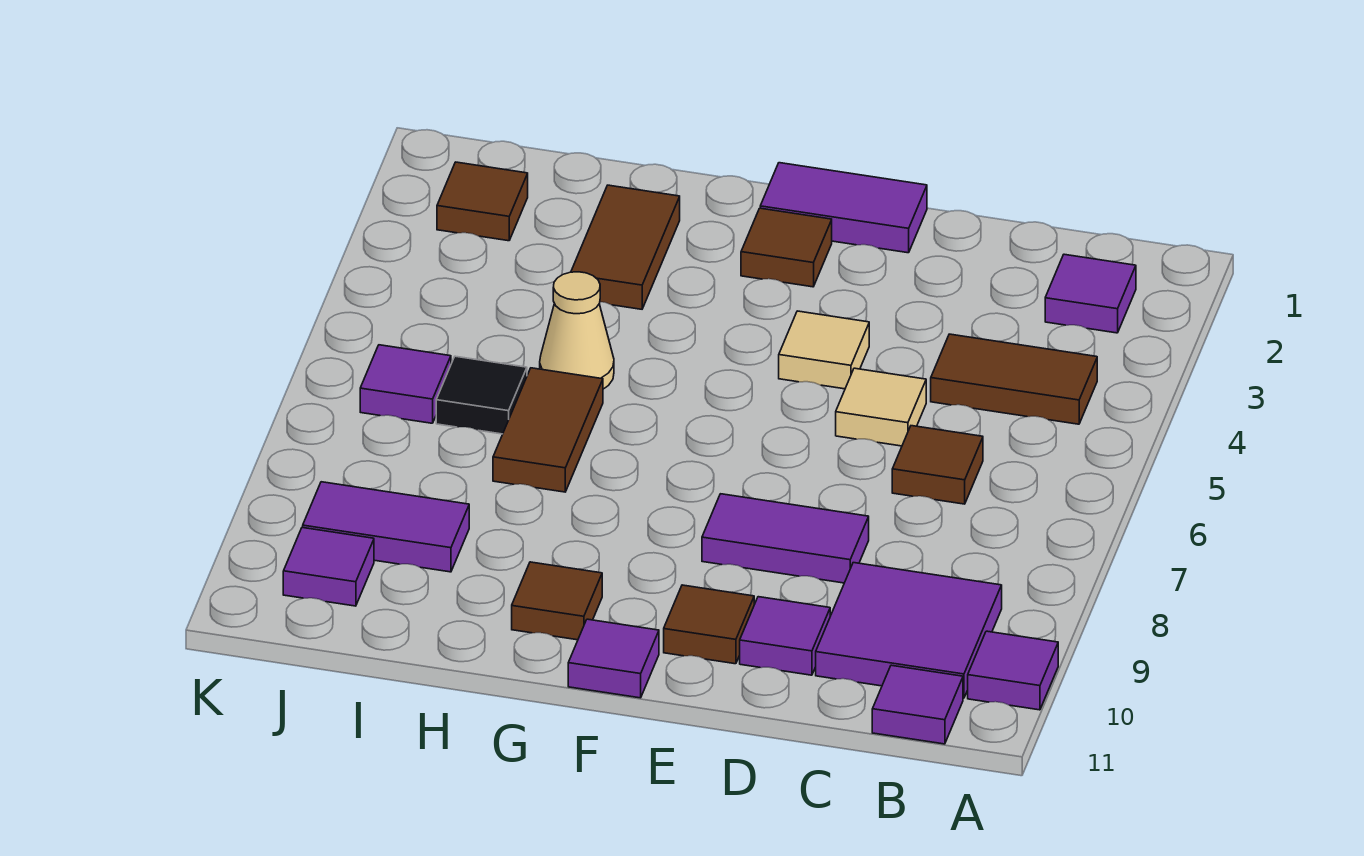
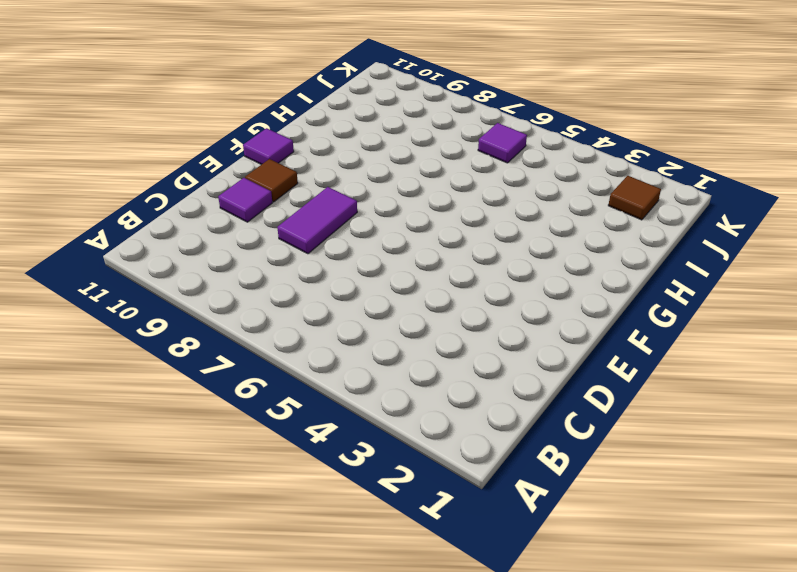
none -> purple 1x1 tile [968,631,1058,710]
none -> purple 1x1 tile [1045,254,1136,333]
none -> brown 1x2 tile [931,334,1097,424]

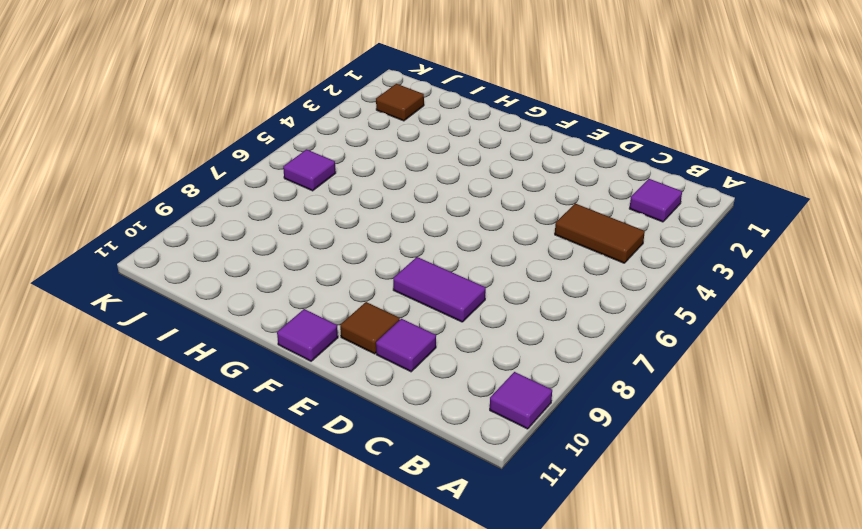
none -> purple 2x2 tile [816,563,1002,698]
none -> purple 1x1 tile [872,665,963,744]
none -> brown 1x1 tile [892,426,983,504]

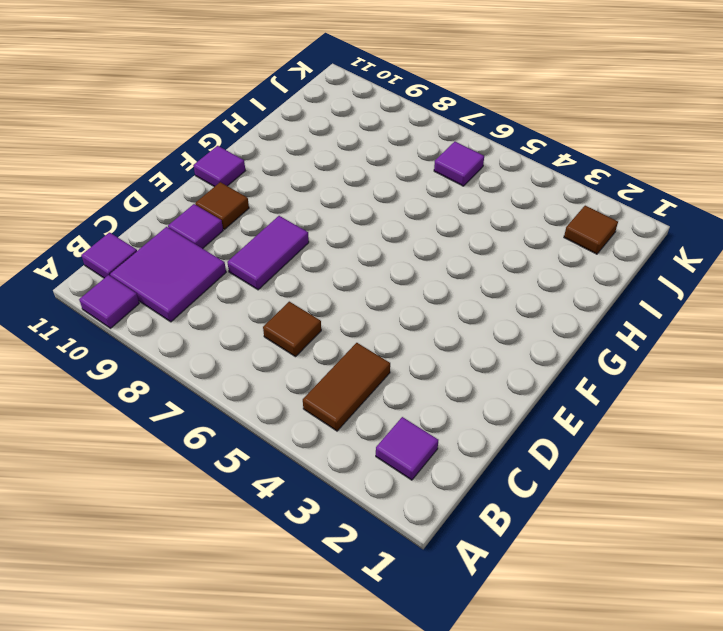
none -> tan 1x1 tile [836,368,926,446]
none -> purple 1x2 tile [760,163,927,253]
none -> tan 1x1 tile [779,311,869,389]

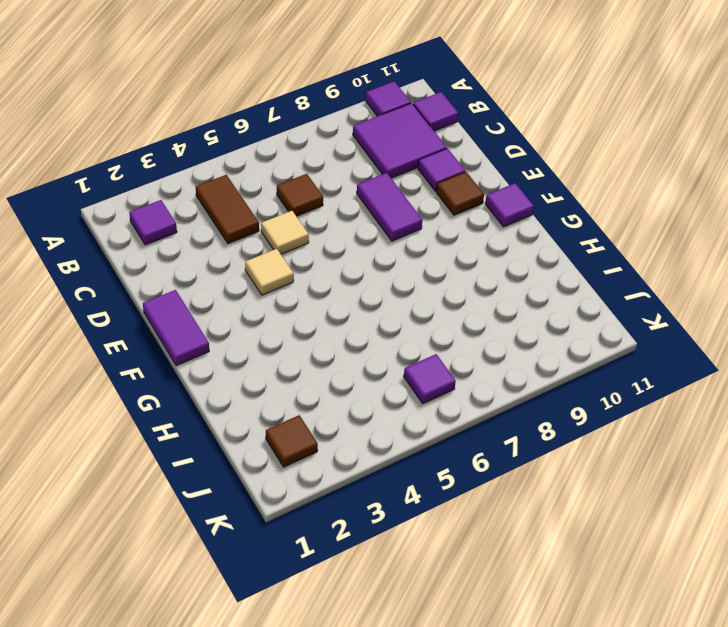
none -> brown 1x1 tile [741,208,832,287]
none -> brown 1x1 tile [512,562,602,640]
none -> brown 1x2 tile [571,185,680,309]

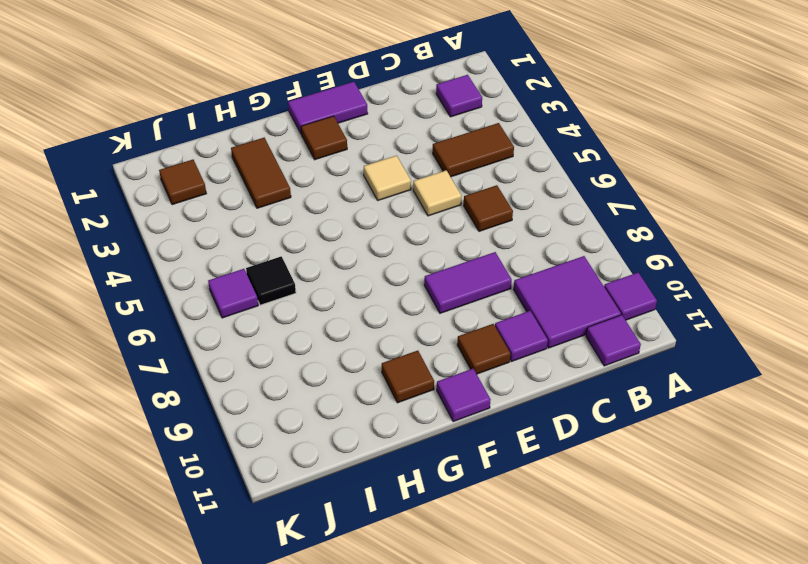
none -> tan 1x1 cone [540,272,614,389]
none -> brown 1x2 tile [493,368,603,492]
none -> purple 1x2 tile [303,482,469,572]

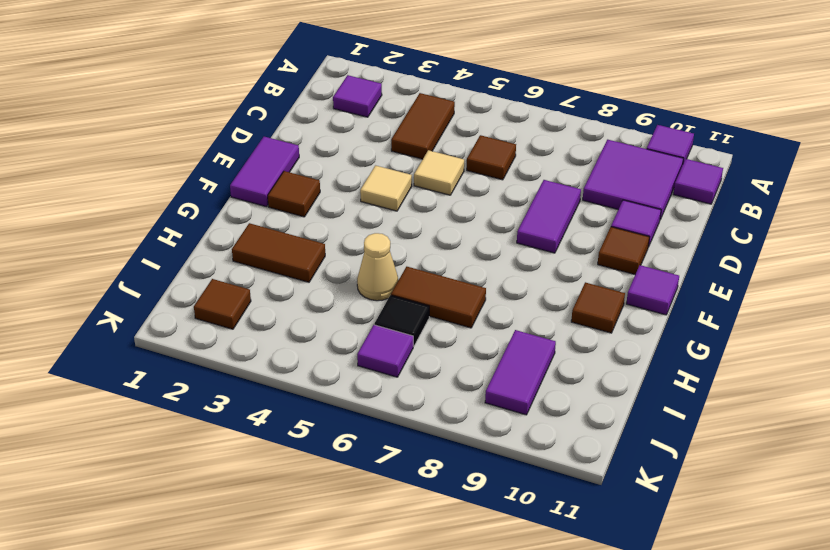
none -> purple 1x1 tile [283,527,374,606]

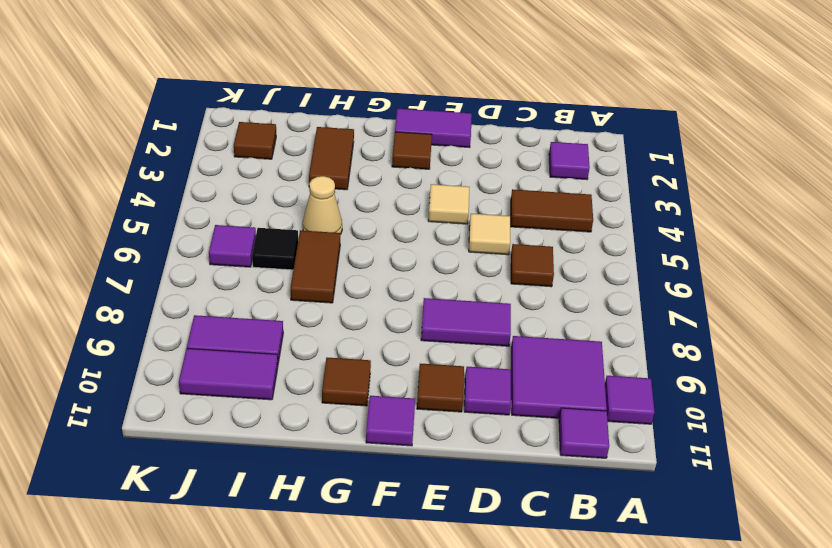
purple 1x2 tile [179,348,278,400] -> purple 1x1 tile [283,527,374,606]

